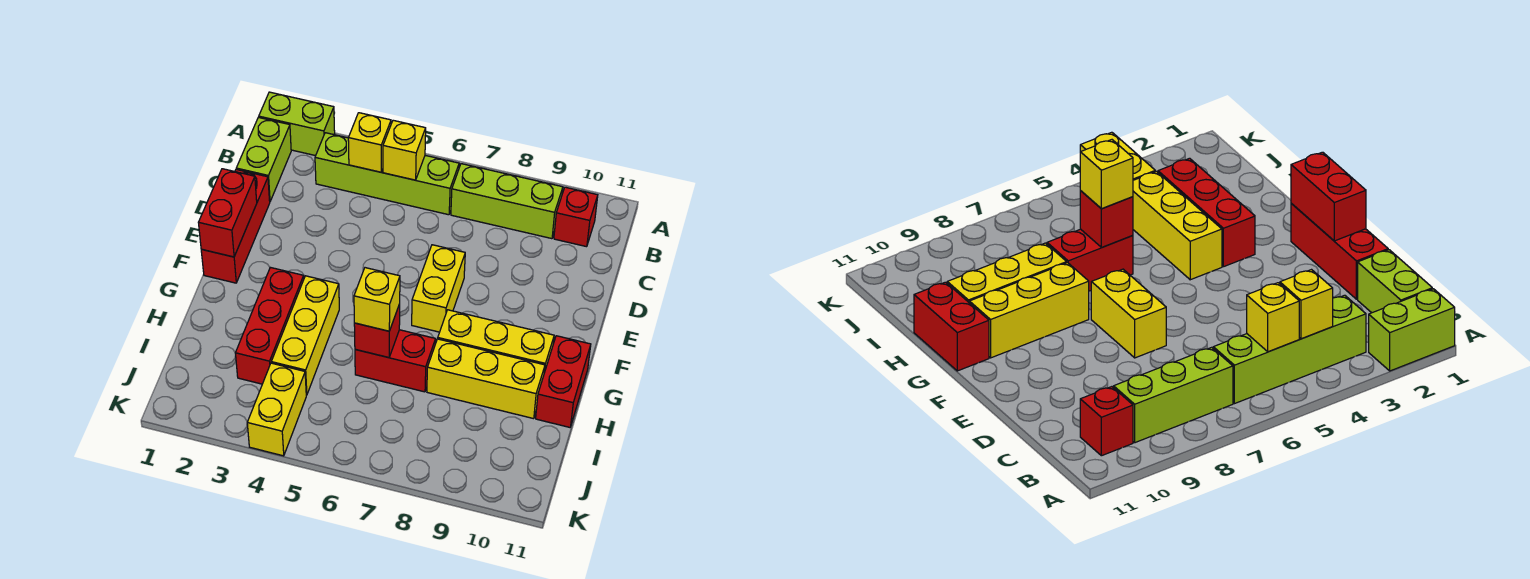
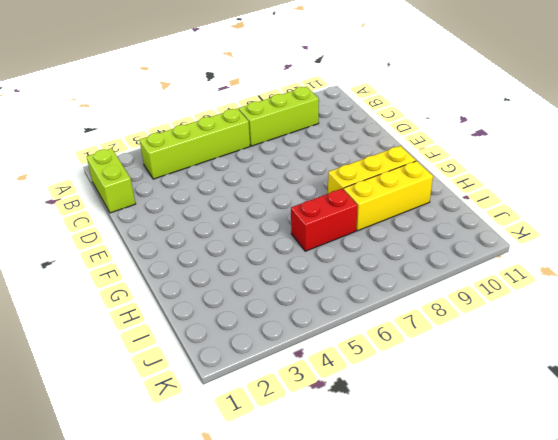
none -> lime 1x2 brick [259,92,335,156]
none -> red 1x1 brick [554,187,598,247]
none -> red 1x3 brick [201,170,270,283]

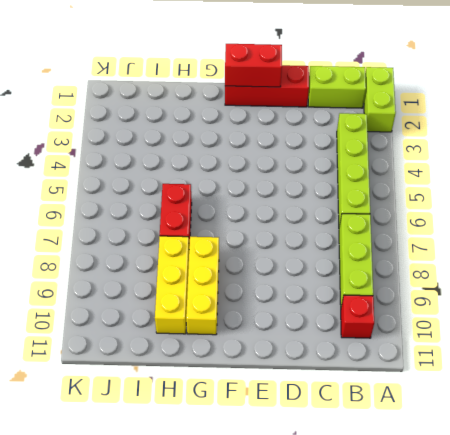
none -> yellow 1x2 brick [412,245,465,332]
none -> red 1x3 brick [235,267,304,384]
none -> yellow 1x3 brick [271,276,339,395]

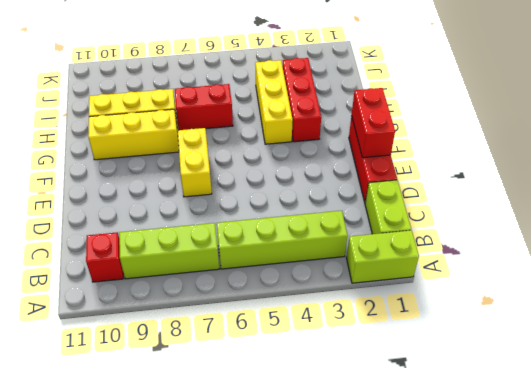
none -> red 1x2 brick [536,336,591,427]
none -> yellow 1x2 brick [247,363,306,456]
none -> yellow 1x1 brick [348,113,391,172]

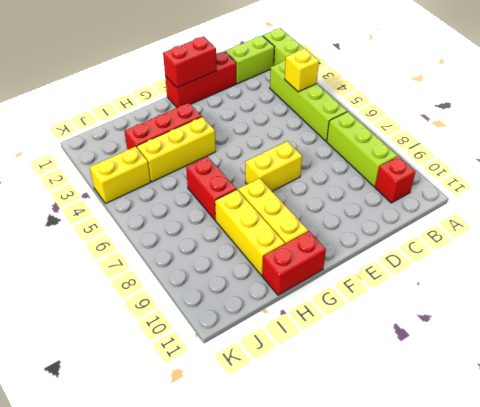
none -> yellow 1x1 brick [383,120,426,180]
none -> red 1x1 brick [354,304,400,358]
none -> yellow 1x1 brick [354,268,400,331]

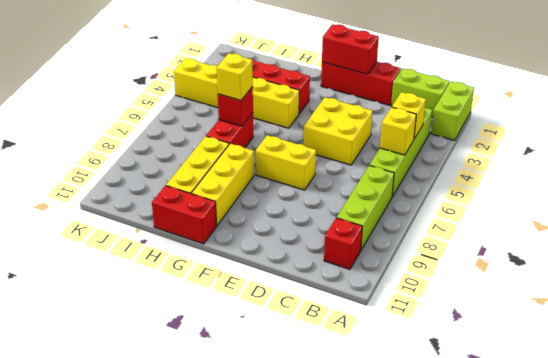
yellow 2x2 brick [303,97,372,165] -> none

